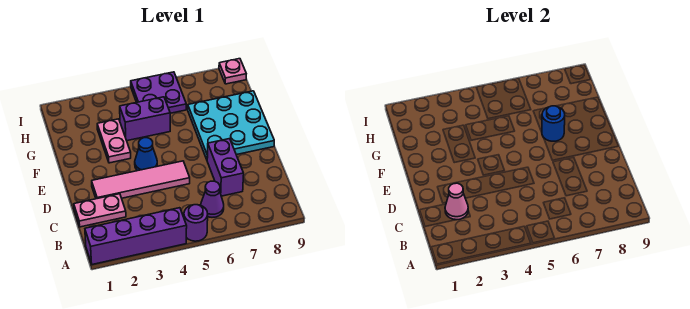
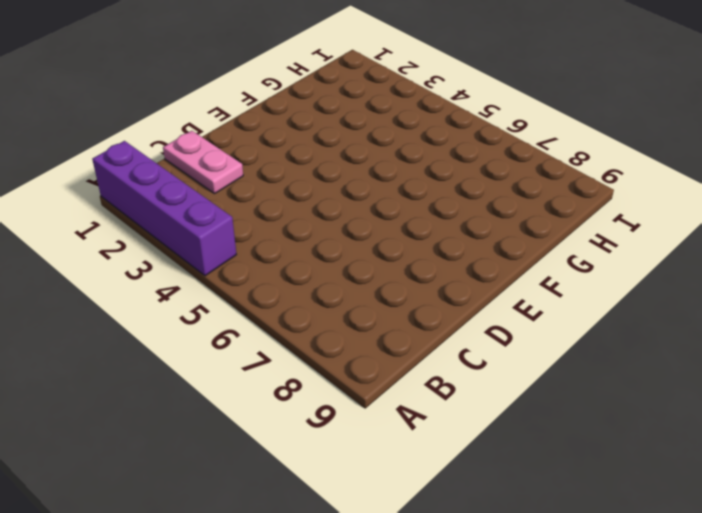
none -> purple 1x1 round brick [184,205,208,241]
none -> purple 1x1 cone [201,181,224,217]
none -> purple 1x2 brick [207,139,244,196]

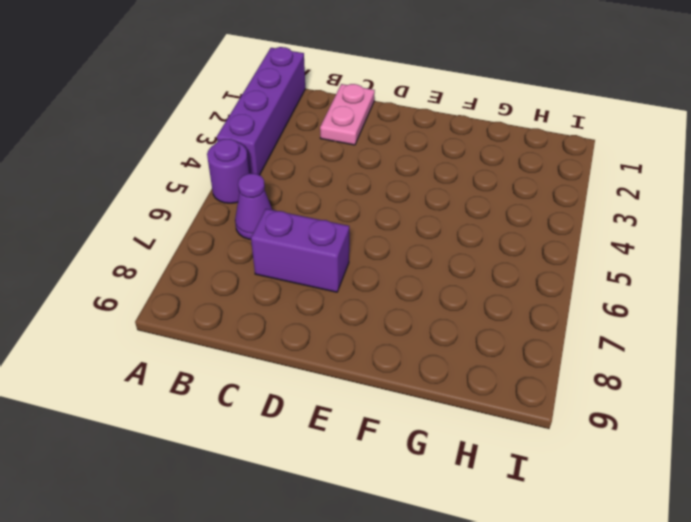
none -> pink 1x4 tile [92,161,190,199]
none -> blue 1x1 cone [135,138,157,171]
none -> cyan 3x3 plate [188,91,274,159]

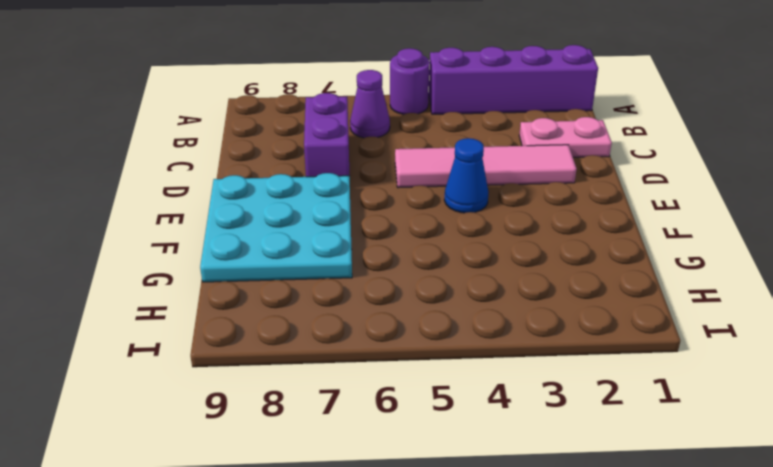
none -> pink 1x2 plate [97,119,131,163]
none -> purple 1x2 brick [120,97,170,141]
none -> purple 2x2 plate [131,72,186,113]

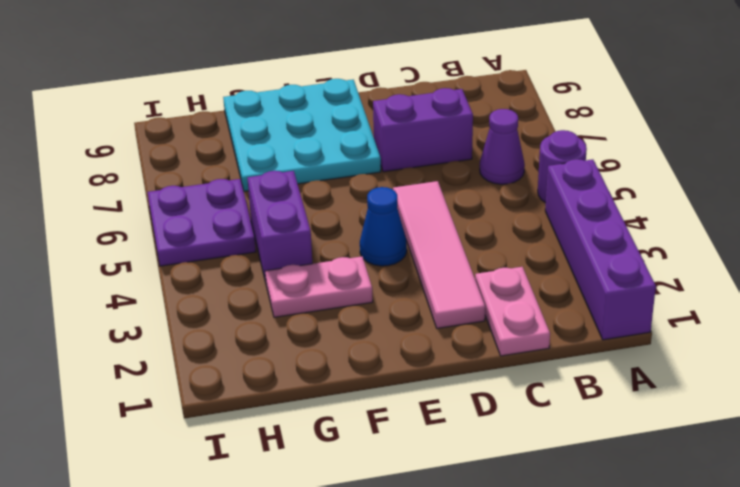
none -> pink 1x1 plate [219,59,246,84]
none -> pink 1x1 cone [445,183,468,220]
none -> blue 1x1 round brick [542,106,565,141]

